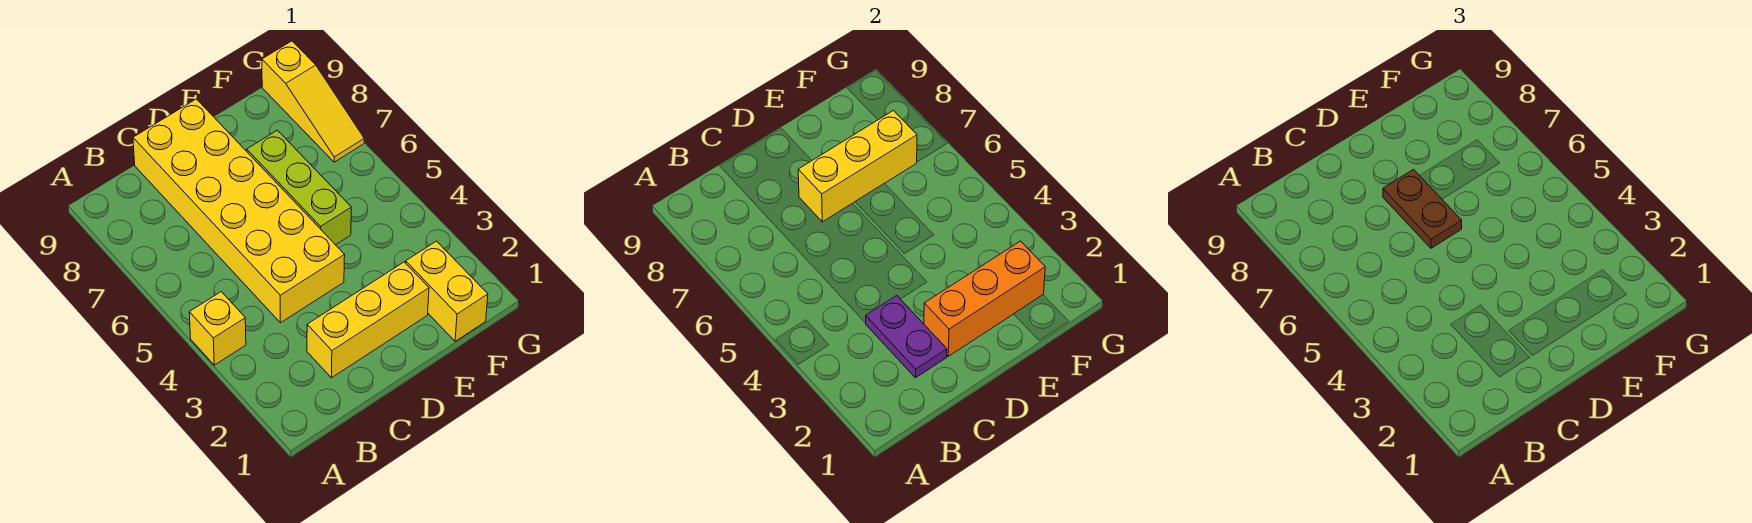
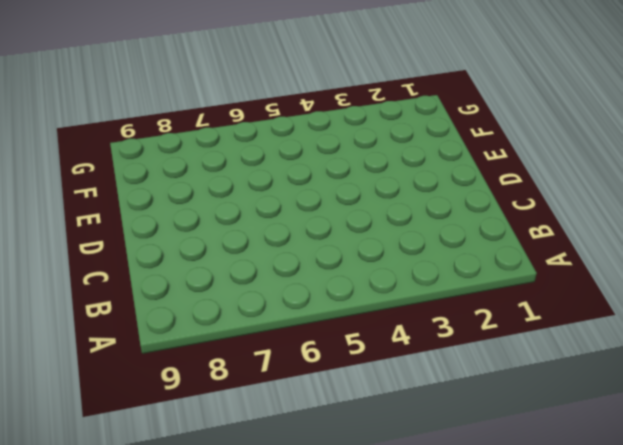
none -> yellow 1x1 brick [189,292,246,365]
none -> yellow 1x3 brick [307,262,429,378]

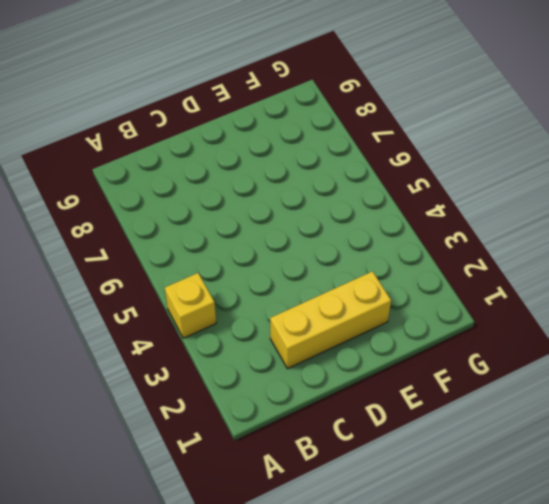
none -> yellow 2x6 brick [133,99,345,323]
none -> lime 1x3 brick [247,130,351,245]

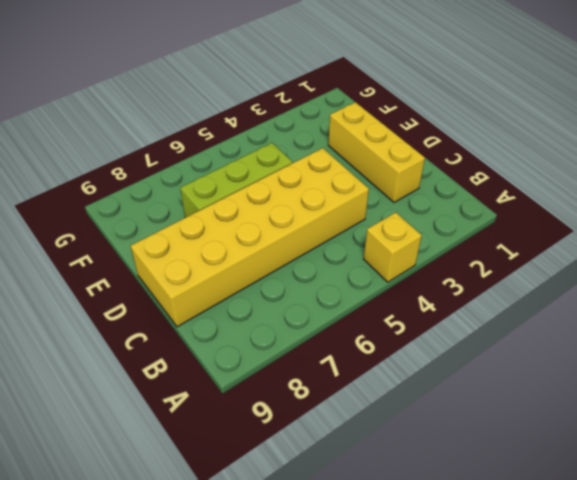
none -> yellow 1x2 brick [406,241,488,341]
none -> yellow 1x3 slope [262,41,364,162]

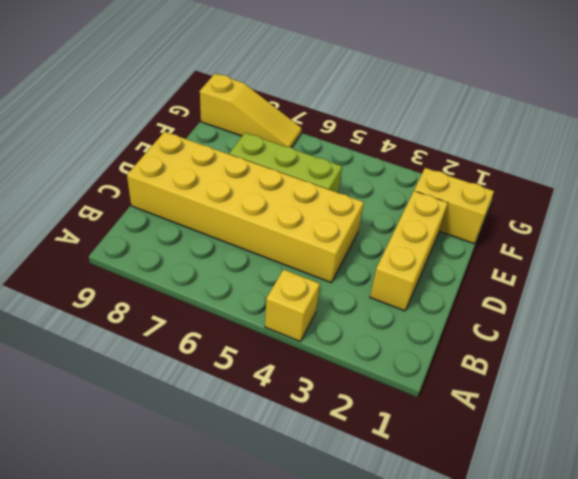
none -> purple 1x2 plate [865,296,947,378]
none -> orange 1x3 brick [924,241,1045,356]

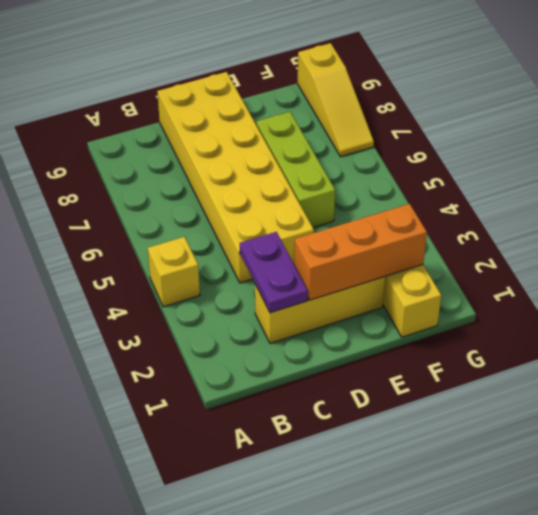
none -> yellow 1x3 brick [798,111,917,222]
none -> brown 1x2 plate [1383,170,1462,248]

